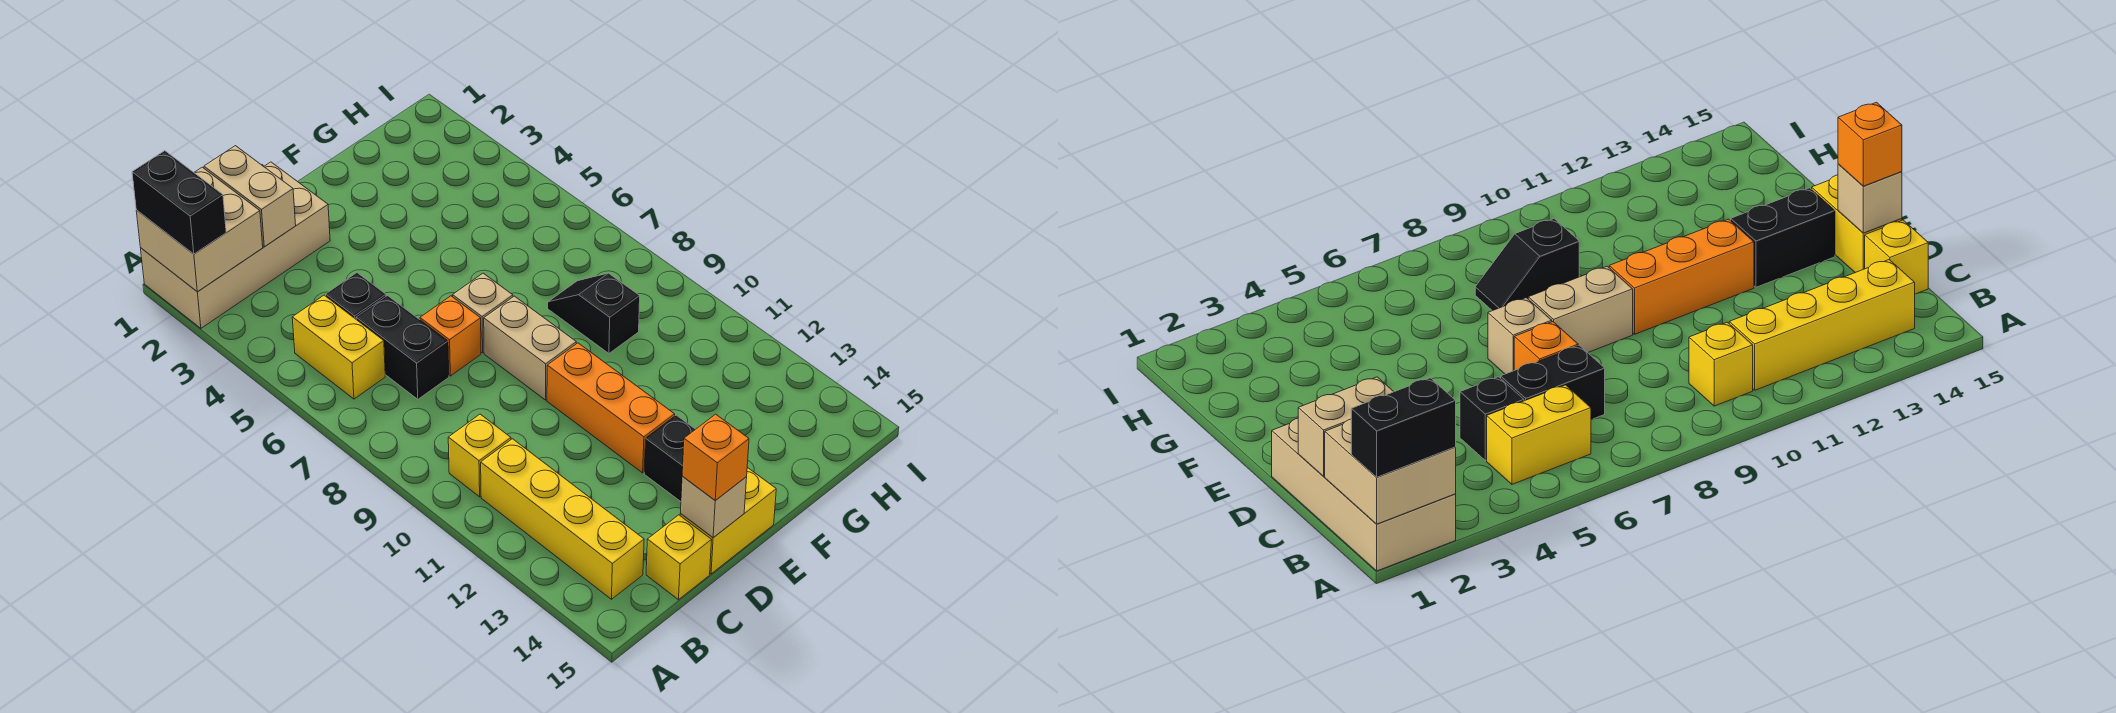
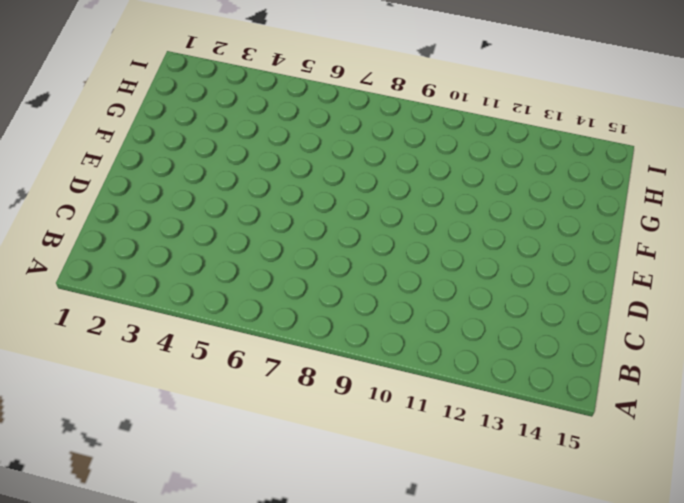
none -> tan 2x4 brick [141,162,330,328]
none -> yellow 1x2 brick [292,295,385,399]
none -> yellow 1x1 brick [448,414,511,497]

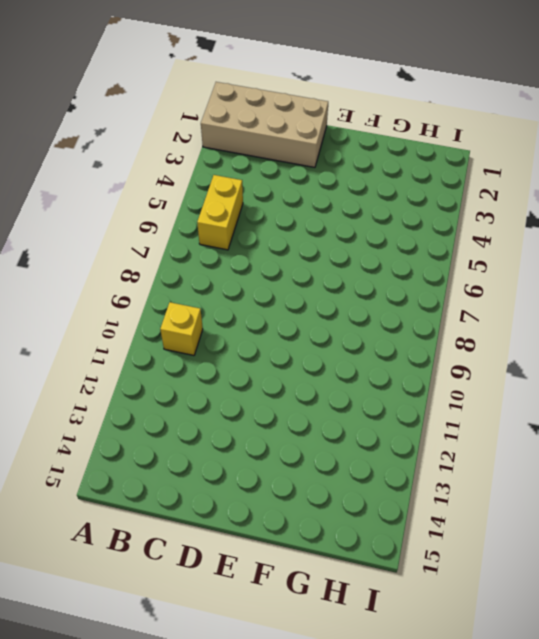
none -> yellow 1x4 brick [481,439,644,599]
none -> black 1x1 brick [326,273,386,319]
none -> black 1x2 brick [356,296,449,399]

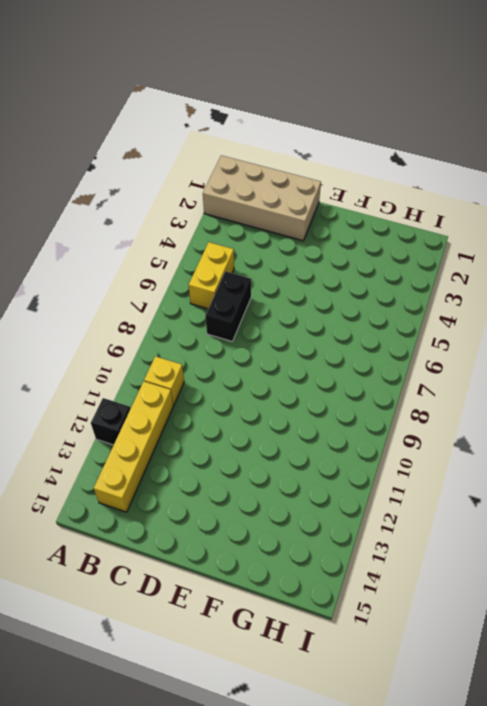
black 1x1 brick [91,398,131,445] -> black 1x1 brick moved to [326,273,386,319]
none -> yellow 1x1 brick [646,515,712,600]
none -> orange 1x1 brick [420,296,481,376]
none -> yellow 1x2 brick [680,467,776,574]

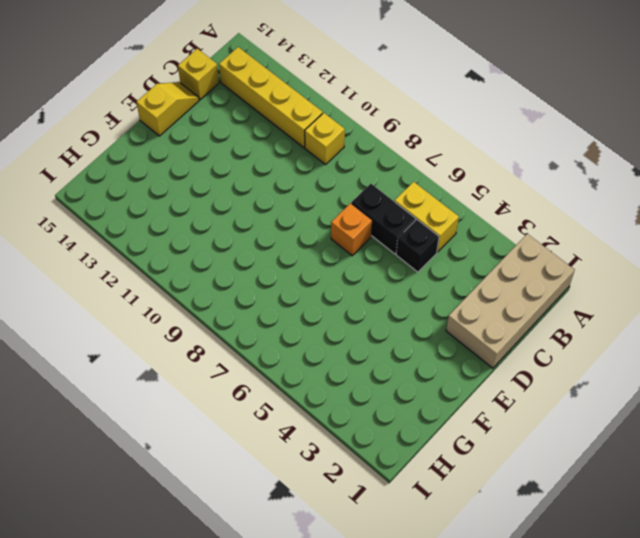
yellow 1x2 slope [137,82,199,136] -> yellow 1x2 brick [680,467,776,574]
none -> tan 1x1 brick [452,273,513,353]
none -> tan 1x2 brick [484,296,576,400]
none -> orange 1x3 brick [547,343,675,473]

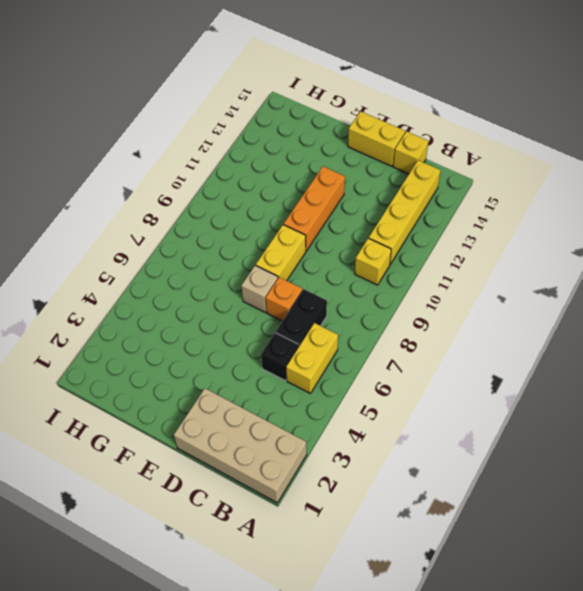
yellow 1x2 brick [256,225,306,281] -> tan 1x2 brick [484,296,576,400]
none -> black 1x2 brick [644,415,695,502]
none -> black 1x2 slope [548,273,640,353]
none -> tan 2x2 brick [136,167,263,292]

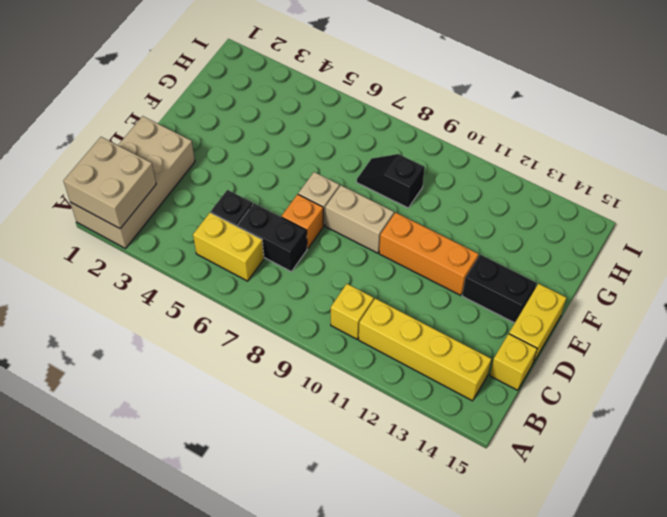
none -> tan 1x2 brick [204,146,296,247]
none -> tan 1x1 brick [681,476,747,538]
none -> black 1x2 brick [132,151,226,254]

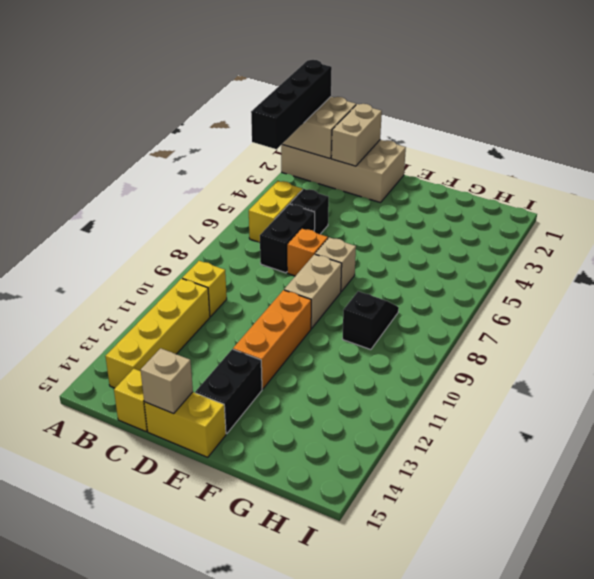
black 1x4 brick [251,60,332,149] -> black 1x2 brick [132,151,226,254]
none -> orange 1x1 brick [682,414,749,500]

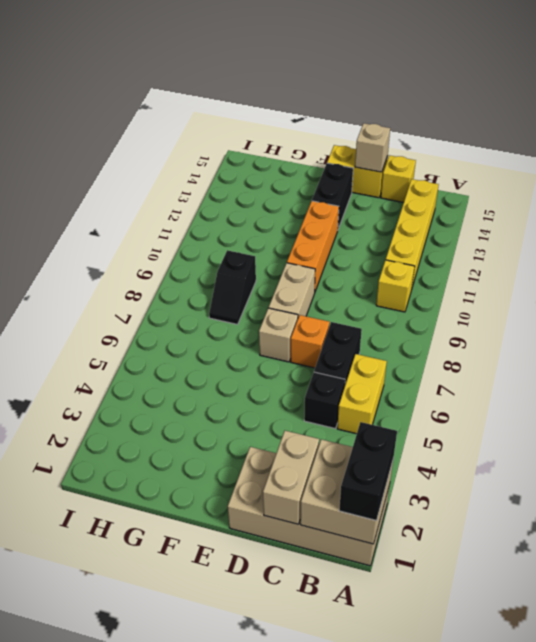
none -> orange 1x1 brick [682,414,749,500]

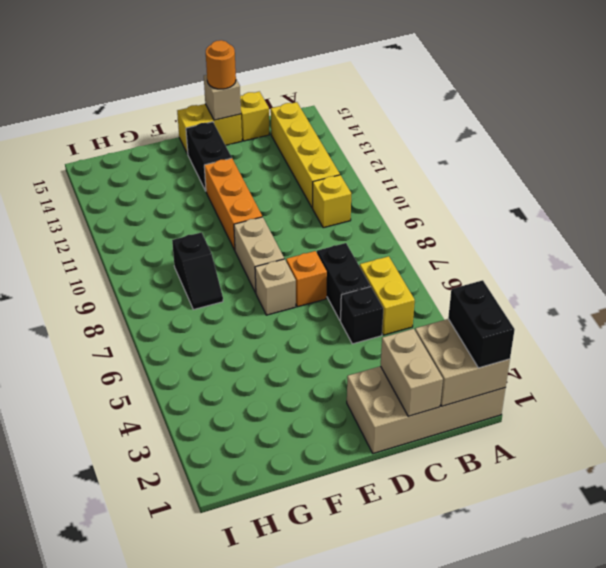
orange 1x1 round brick [206,40,236,89] -> orange 1x1 brick [682,414,749,500]

